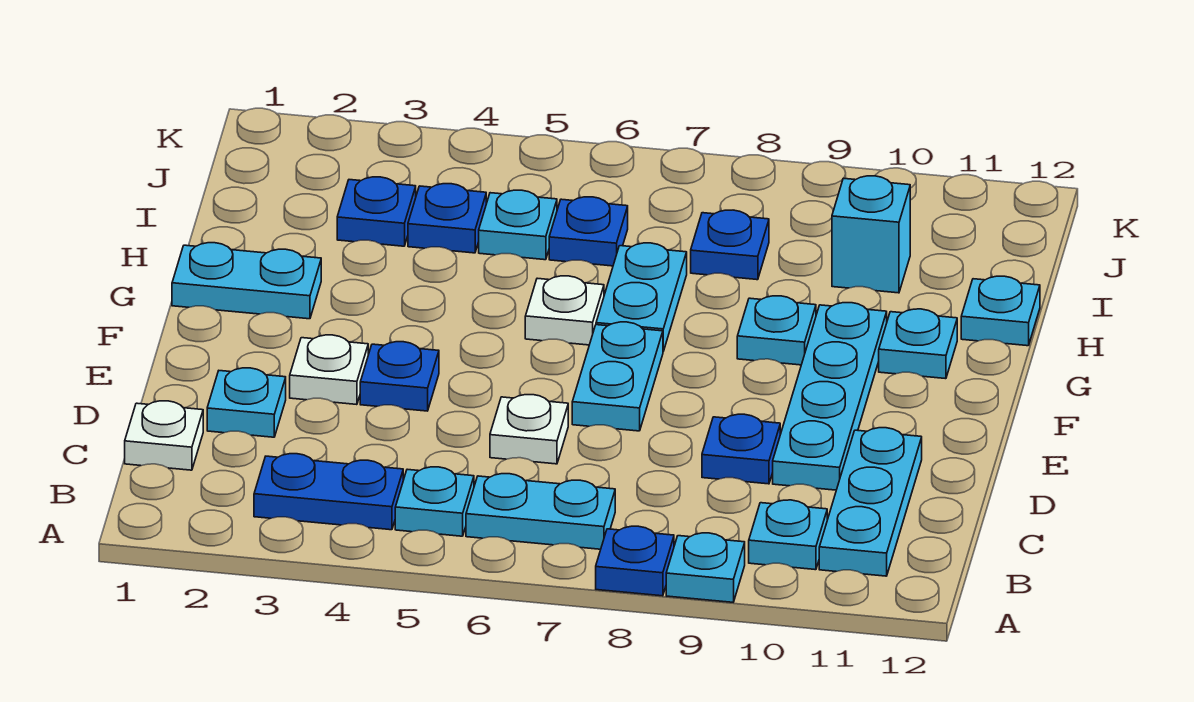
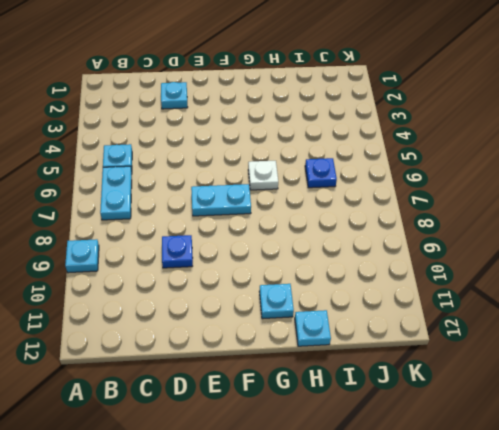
none -> blue 1x1 plate [596,526,674,596]
none -> blue 1x2 plate [254,454,403,530]
none -> cyan 1x1 plate [749,500,827,570]

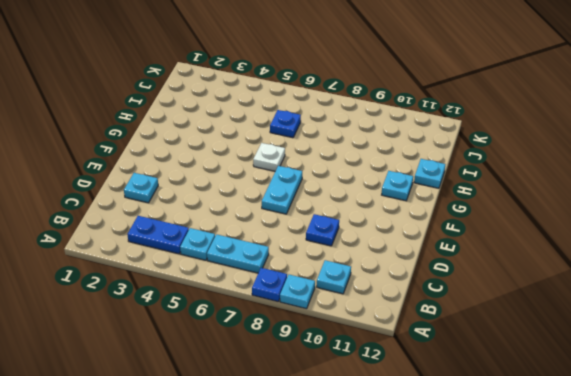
none -> cyan 1x3 plate [819,428,922,576]
none -> white 1x1 plate [125,401,203,470]
none -> white 1x1 plate [490,395,568,464]

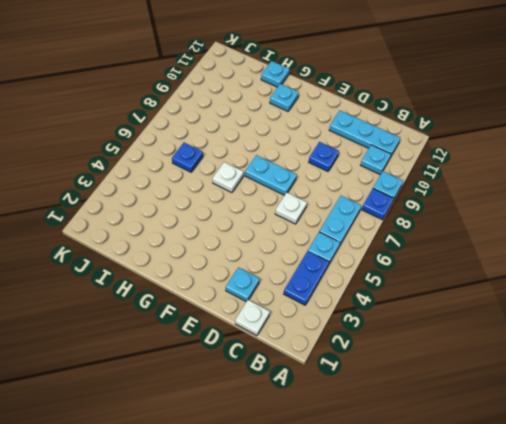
none -> cyan 1x4 plate [773,303,887,490]
none -> white 1x1 plate [290,335,368,405]
none -> blue 1x1 plate [360,342,439,411]

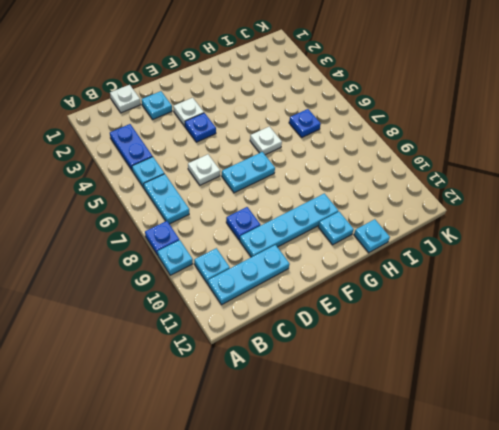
none -> cyan 1x2 plate [172,243,321,319]
none -> cyan 1x2 plate [596,243,687,351]
none -> cyan 1x1 plate [737,296,816,365]

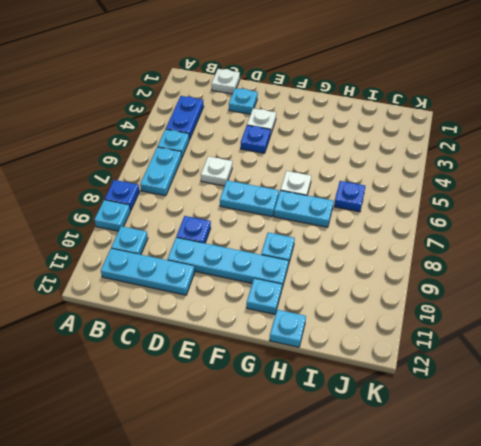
none -> cyan 1x2 plate [172,243,321,319]
none -> blue 1x1 plate [337,177,416,246]
none -> blue 1x1 plate [408,184,486,253]

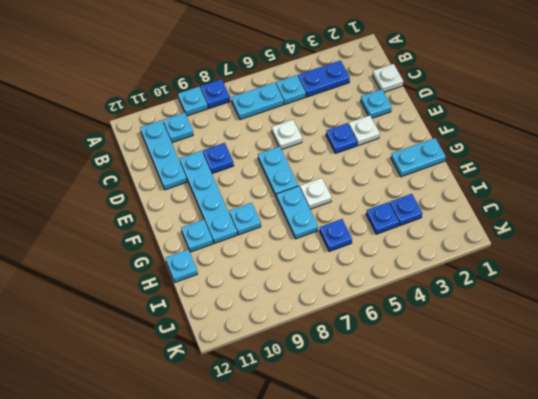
none -> cyan 1x1 plate [479,190,557,260]
none -> blue 1x1 plate [691,210,769,280]
none -> cyan 1x1 brick [832,176,910,293]

